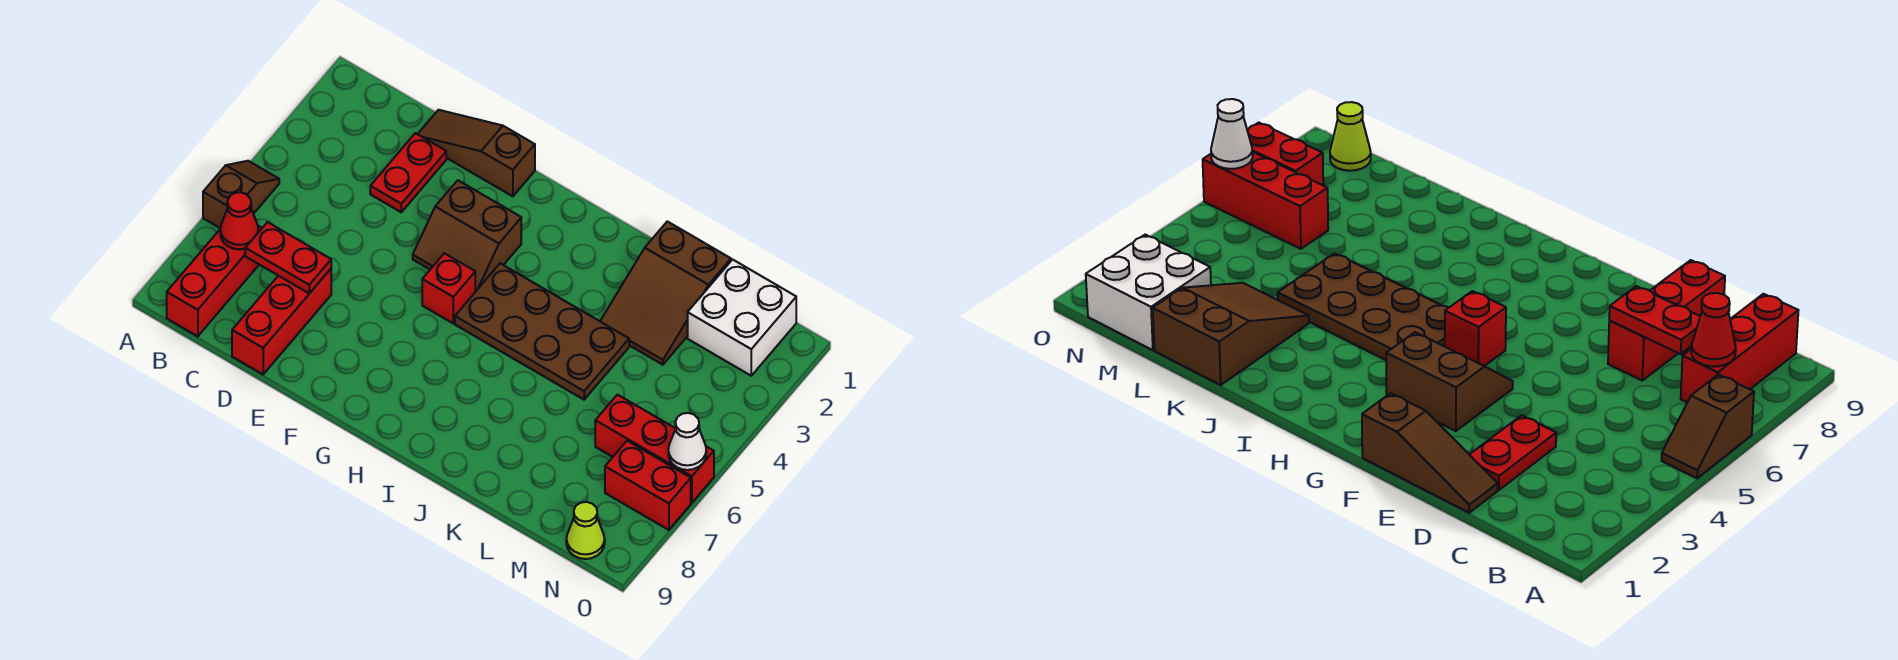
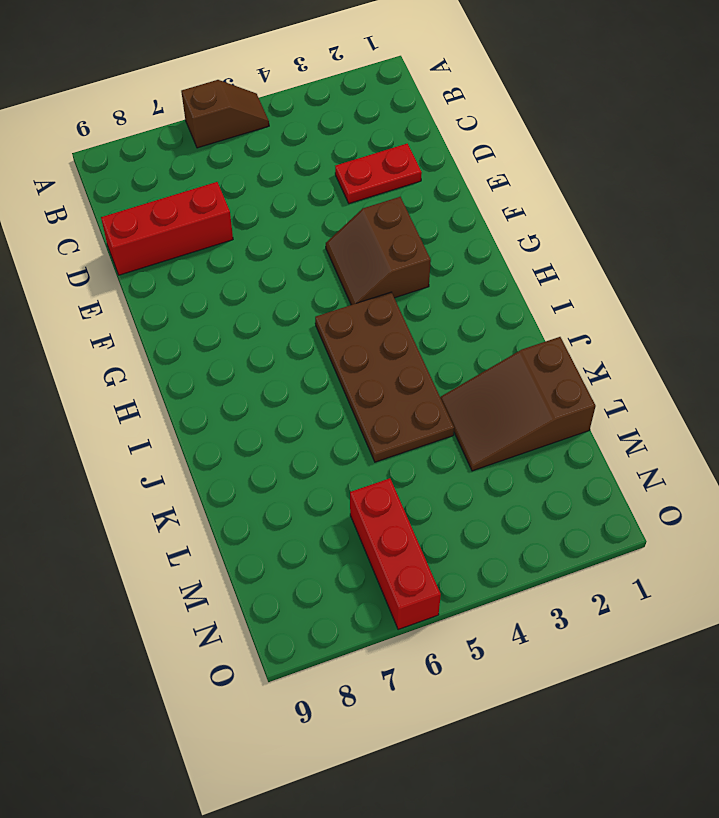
none -> red 1x3 brick [167,226,262,336]
none -> brown 1x3 slope [418,110,535,196]
none -> red 1x1 brick [422,253,475,323]

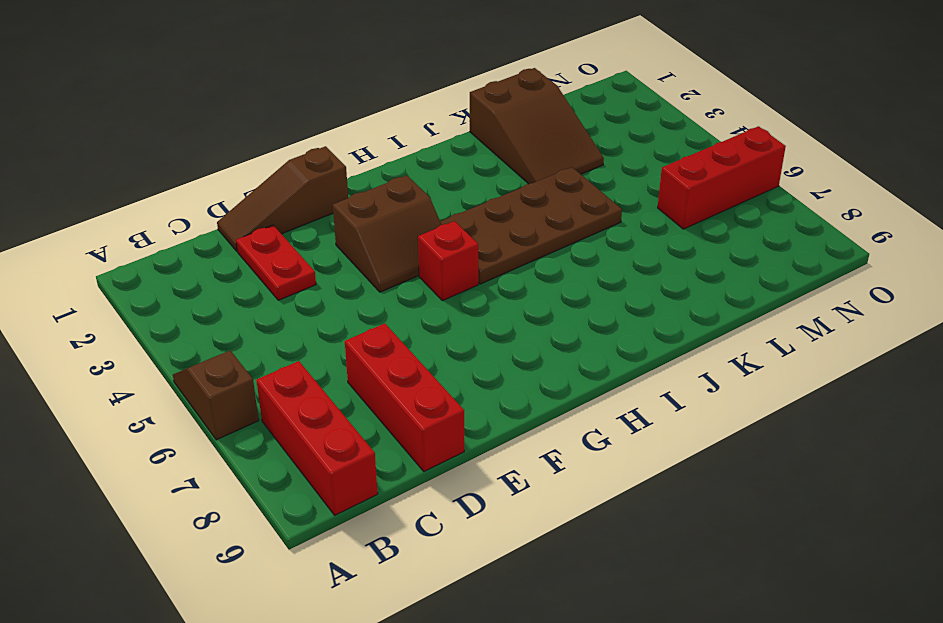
none -> white 2x2 brick [688,260,796,376]
none -> red 1x2 brick [605,441,691,530]
none -> lime 1x1 cone [566,502,605,559]

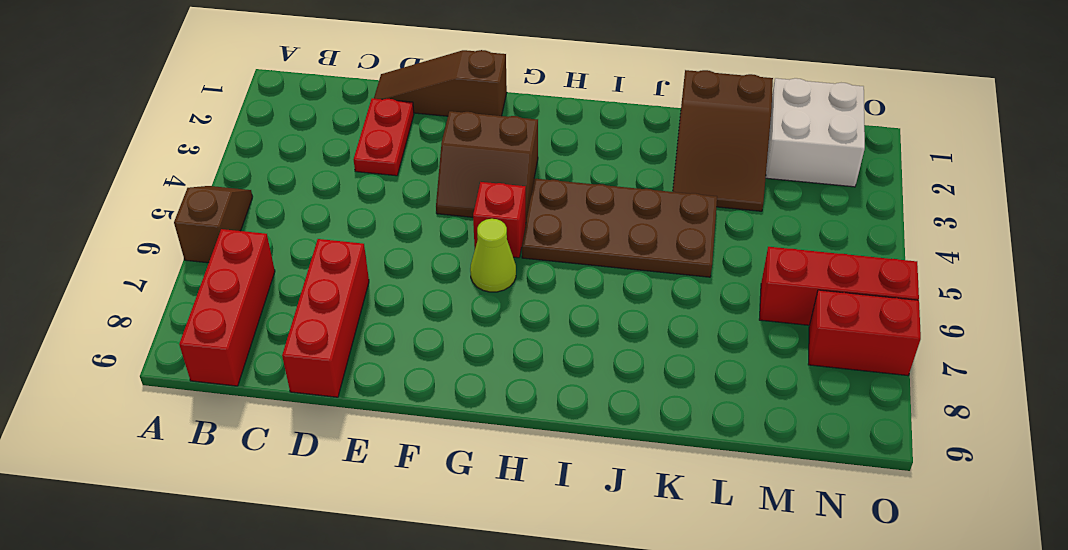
lime 1x1 cone [470,219,516,292] -> lime 1x1 cone moved to [566,502,605,559]
none -> red 1x1 cone [220,192,258,249]
none -> red 1x2 plate [245,222,331,293]
none -> white 1x1 cone [668,413,706,470]

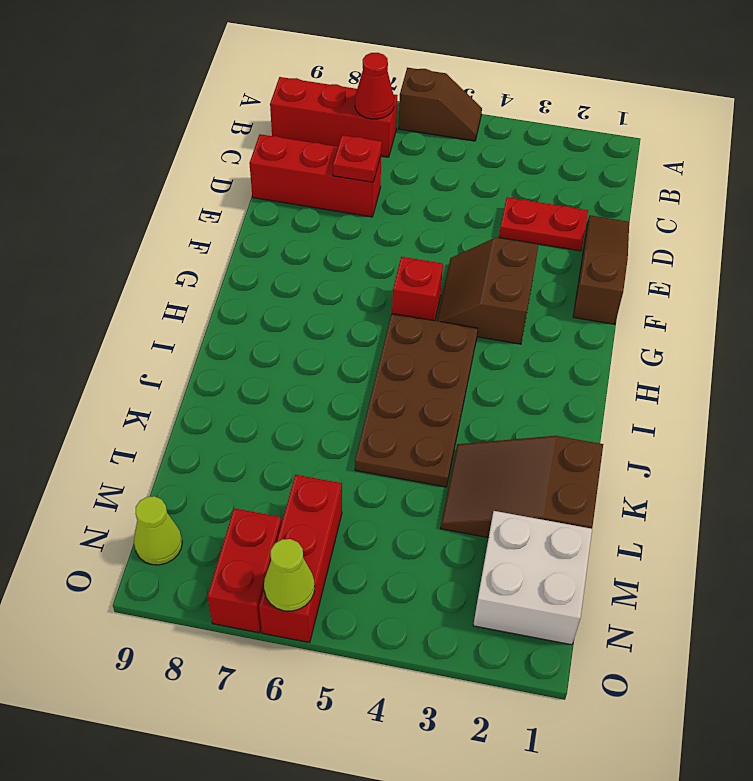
red 1x1 plate [333,135,382,182] -> red 1x2 plate [245,222,331,293]
lime 1x1 cone [264,539,315,611] -> white 1x1 cone [668,413,706,470]

